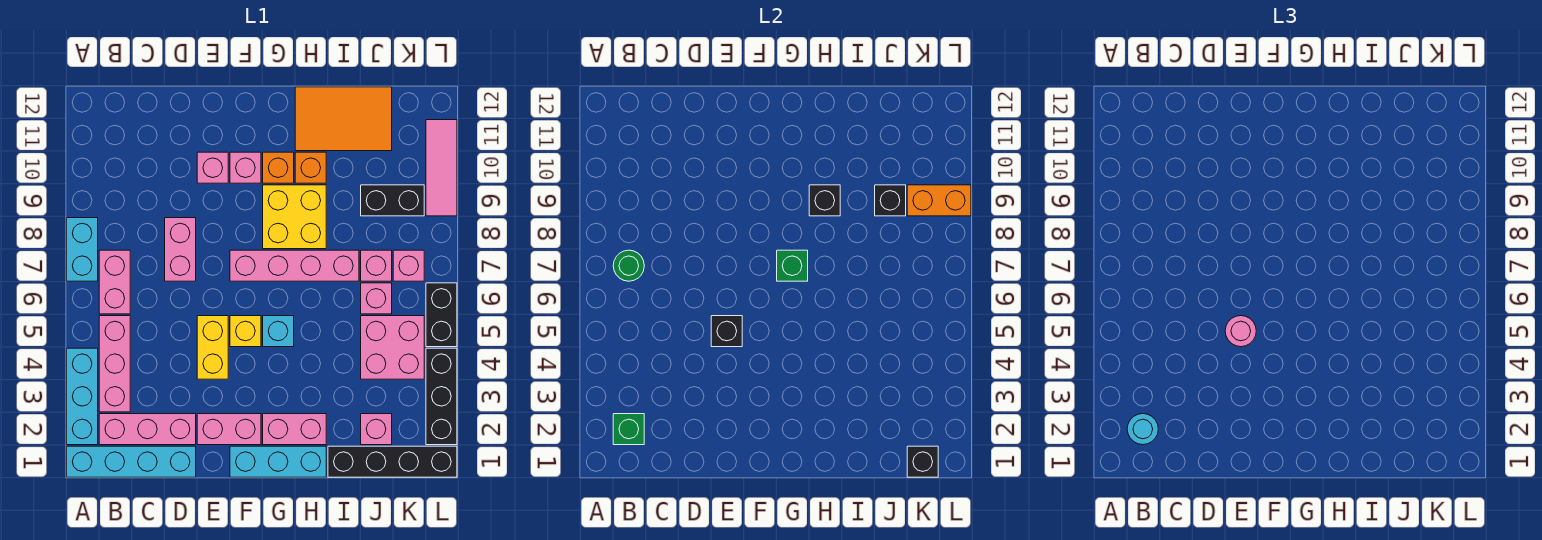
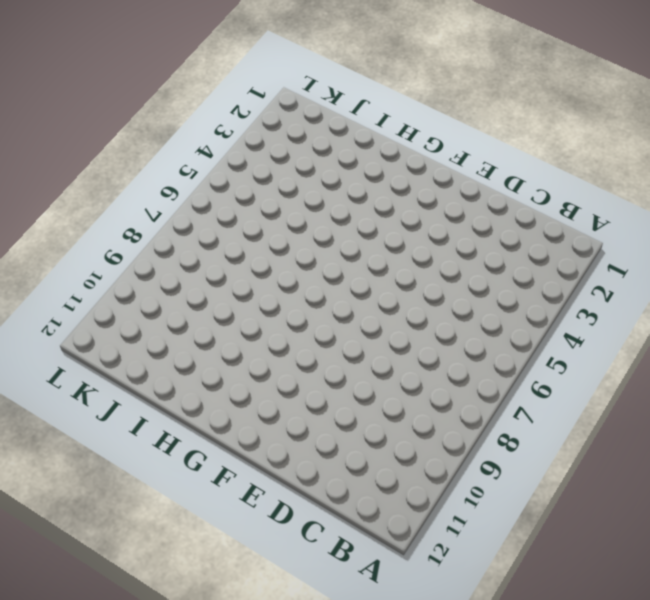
none -> cyan 1x4 brick [67,446,196,477]
none -> cyan 1x3 brick [67,348,98,445]
none -> cyan 1x2 brick [67,218,98,281]
none -> pink 1x3 brick [99,414,196,445]

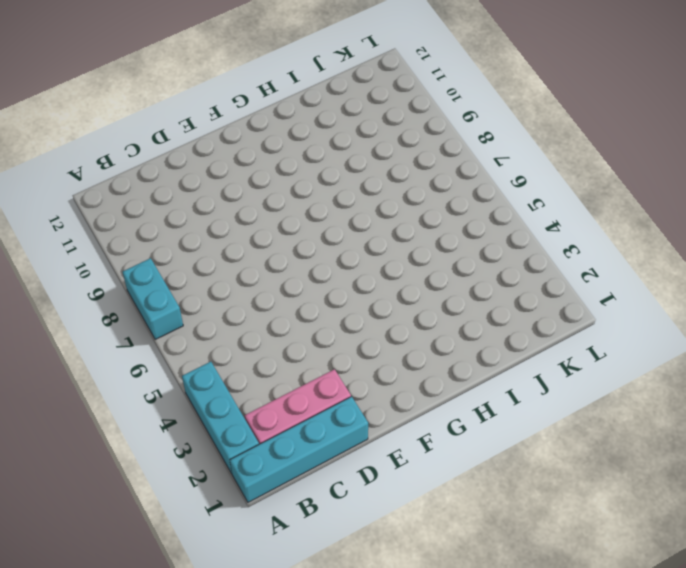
none -> pink 1x3 brick [99,316,130,412]
none -> pink 1x2 brick [99,250,130,314]
none -> pink 1x2 brick [165,218,196,281]
none -> pink 1x2 brick [197,414,261,445]

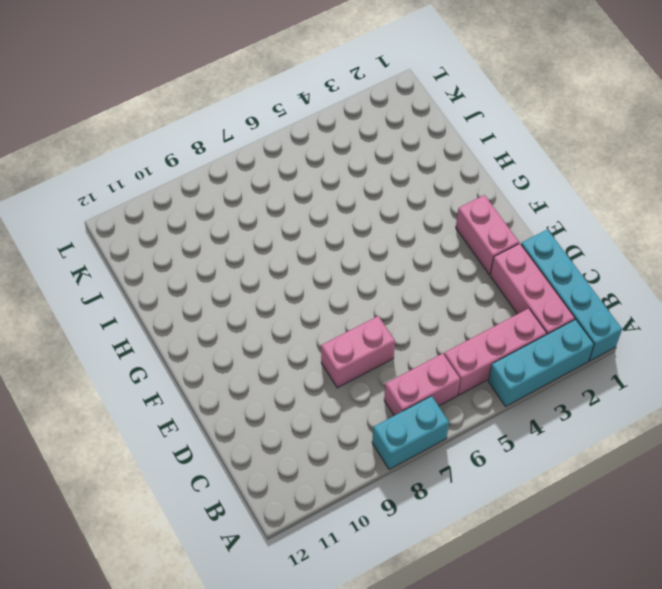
none -> yellow 1x2 brick [197,316,228,379]
none -> pink 1x1 brick [197,152,228,183]
none -> cyan 1x3 brick [230,446,326,477]
none -> yellow 1x1 brick [230,316,261,347]

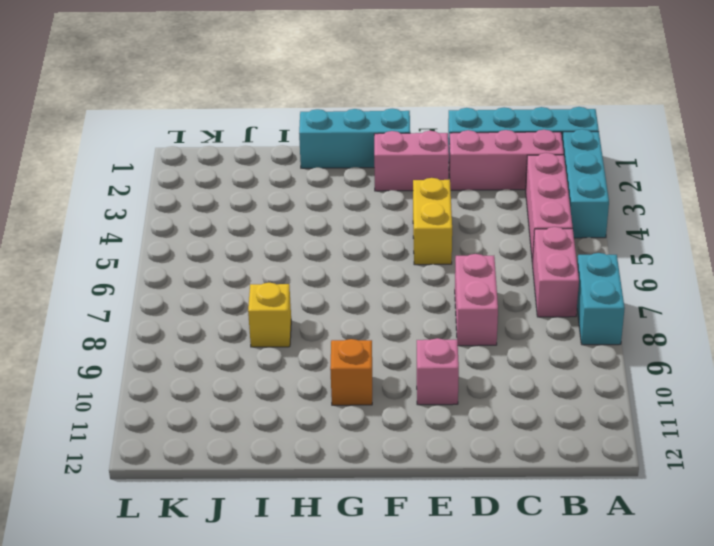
yellow 1x1 brick [248,283,291,347] -> yellow 1x1 brick moved to [230,316,261,347]
none -> pink 1x4 brick [230,250,359,281]
none -> pink 1x1 brick [230,152,261,183]
none -> pink 1x2 brick [263,414,326,445]
none -> cyan 1x1 brick [263,316,294,347]

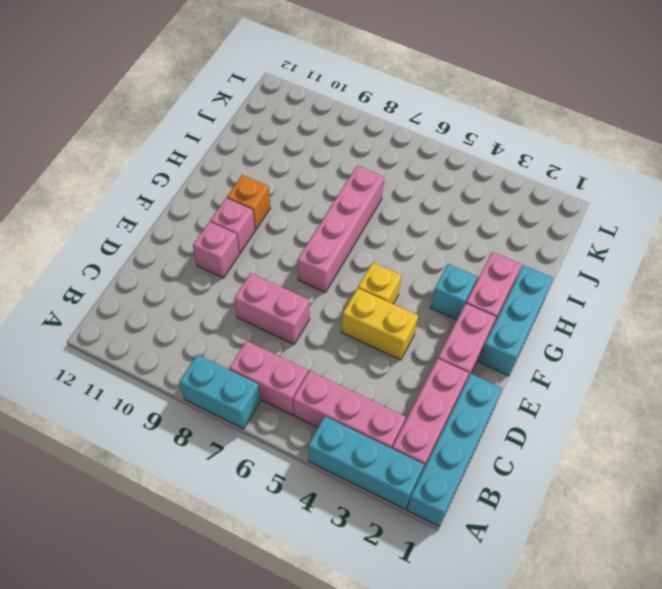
cyan 1x1 brick [431,264,477,320] -> cyan 1x1 brick moved to [263,316,294,347]
none -> yellow 2x2 brick [263,185,326,249]
none -> orange 1x1 brick [295,152,326,183]
none -> orange 2x3 tile [295,87,392,151]
none -> black 1x4 brick [328,446,457,477]

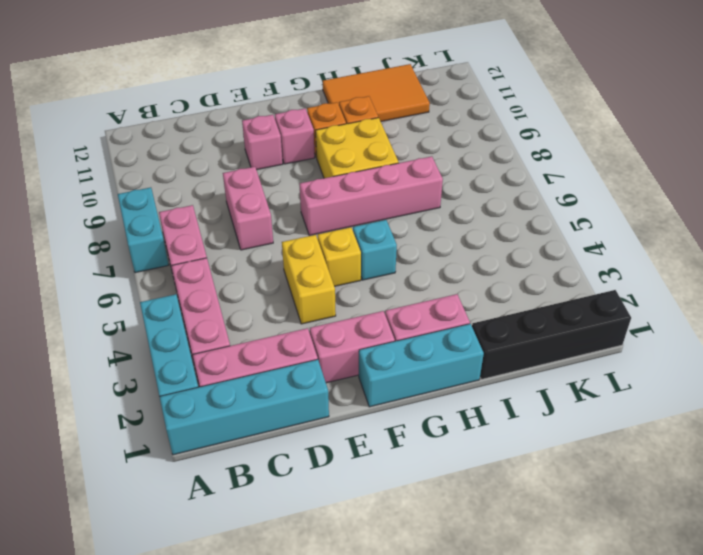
none -> pink 1x1 brick [361,414,392,445]
none -> pink 2x2 brick [361,316,424,379]
none -> pink 1x1 brick [361,283,392,314]
none -> pink 1x1 brick [361,250,392,281]

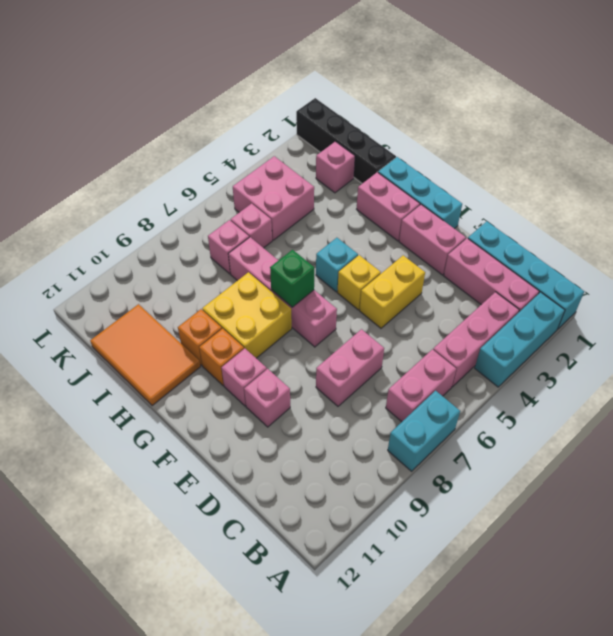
none -> black 1x2 brick [361,185,424,216]
none -> pink 1x1 brick [393,250,424,281]
none -> black 1x3 brick [426,348,457,445]
none -> black 1x2 brick [426,283,457,347]

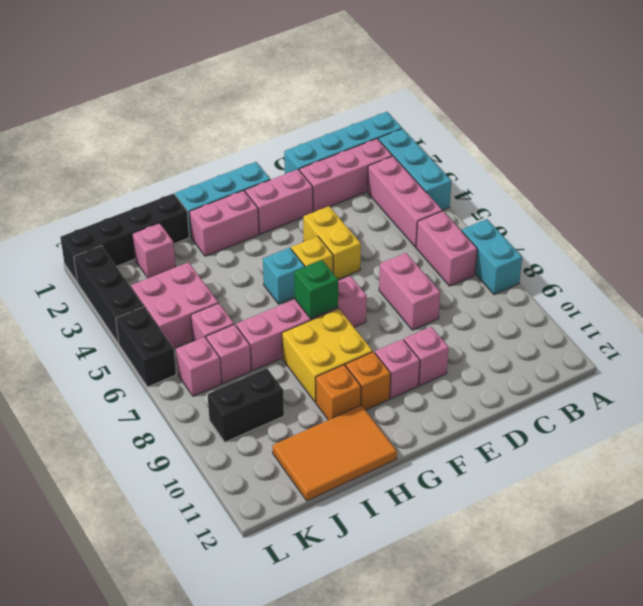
none -> pink 1x3 tile [426,120,457,216]
none -> green 1x1 brick [613,414,644,445]
none -> green 1x1 round brick [613,250,644,281]
none -> black 1x1 brick [711,316,742,347]

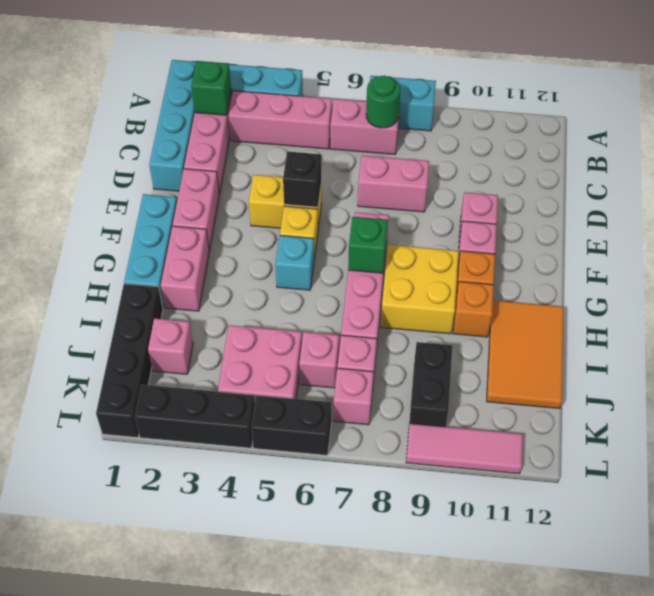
none -> black 1x1 brick [809,185,840,216]
none -> black 1x1 brick [875,185,906,216]
none -> black 1x1 brick [907,446,938,477]
none -> orange 1x2 brick [907,185,971,216]

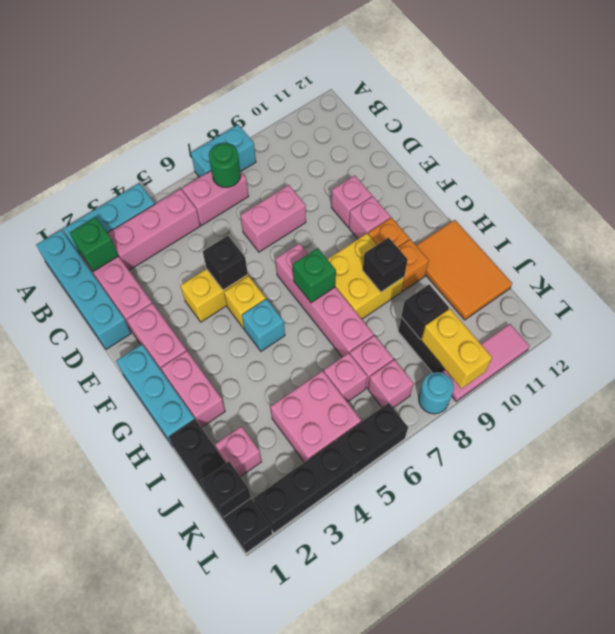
yellow 1x2 brick [421,309,492,389] -> orange 1x2 brick [907,185,971,216]
cyan 1x1 round brick [419,372,454,414] -> cyan 1x1 round brick moved to [1127,414,1158,445]
none -> pink 1x1 round brick [1225,316,1256,347]

